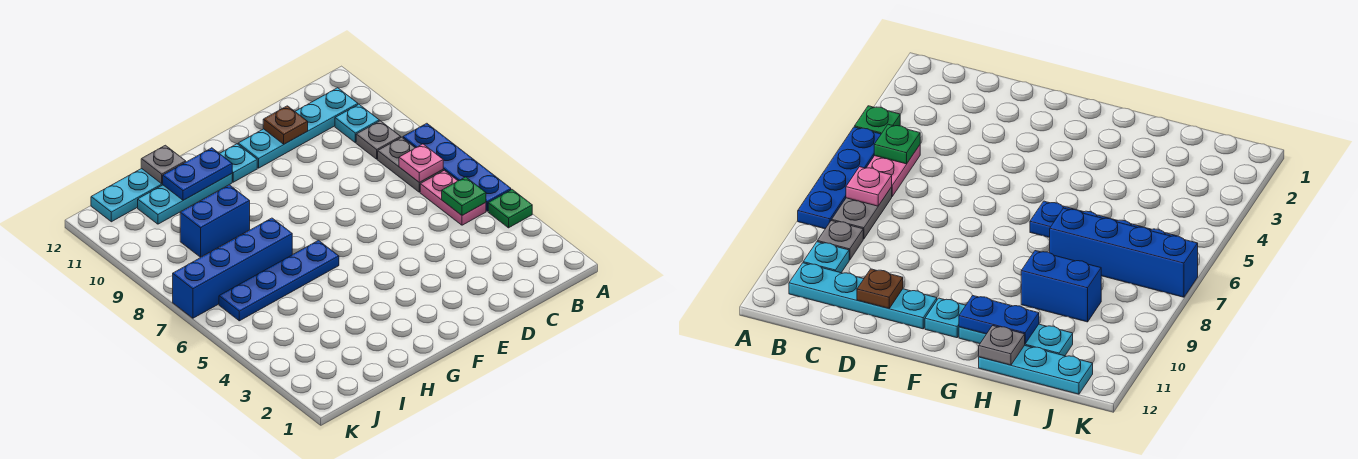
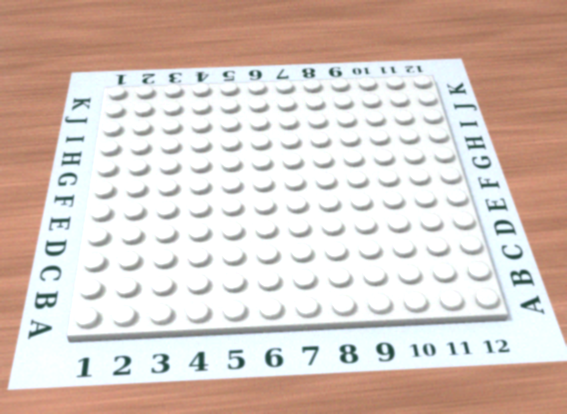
none -> green 1x1 plate [488,190,532,228]
none -> blue 1x4 plate [403,123,511,211]
none -> pink 1x2 plate [420,170,486,225]

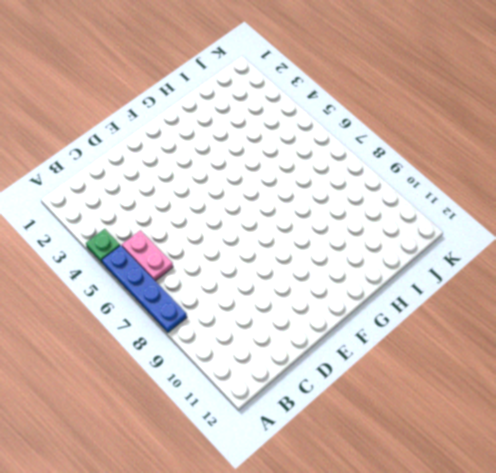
none -> grey 1x2 plate [378,137,443,192]
none -> grey 1x1 plate [356,121,401,159]
none -> cyan 1x1 plate [335,104,379,143]

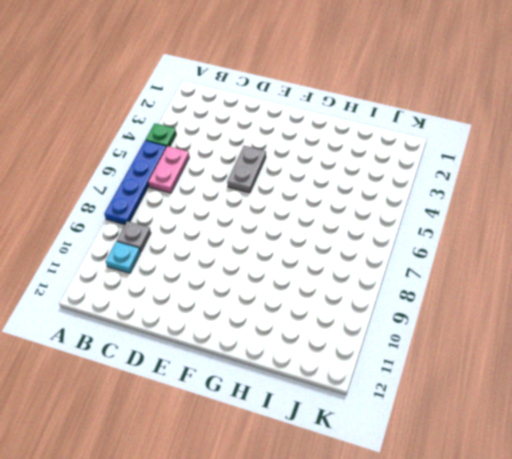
grey 1x2 plate [227,146,266,193] -> grey 1x2 plate moved to [378,137,443,192]
none -> cyan 1x4 plate [238,88,358,168]
none -> cyan 1x1 plate [219,144,257,182]
none -> blue 1x4 plate [219,240,339,321]

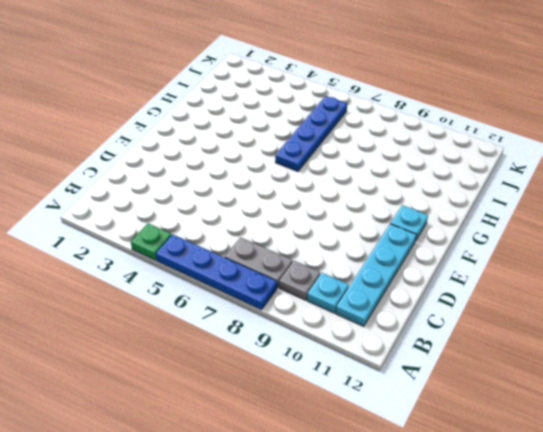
none -> pink 1x2 plate [420,170,486,225]
none -> cyan 1x3 plate [138,174,232,224]
none -> blue 1x4 brick [173,218,292,318]

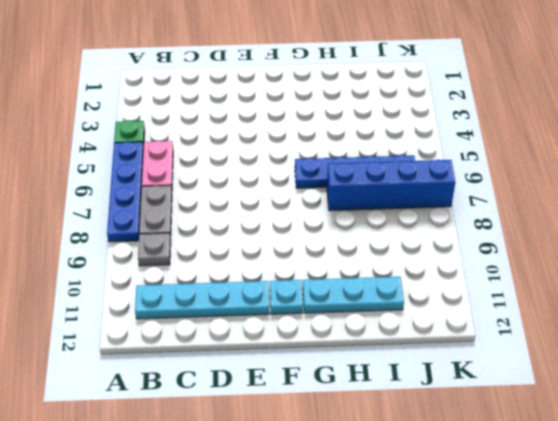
none -> cyan 1x1 plate [335,104,379,143]
none -> blue 1x2 brick [180,185,250,257]
none -> cyan 1x3 plate [91,168,163,222]

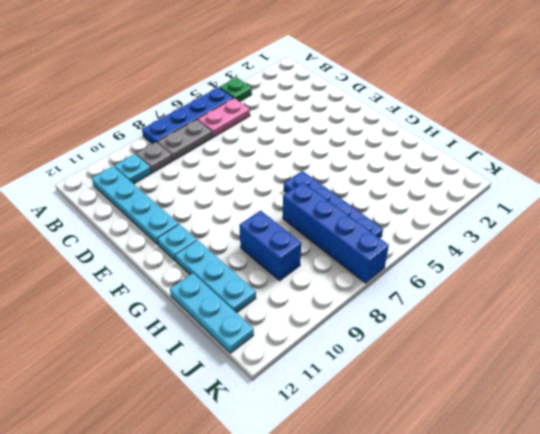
none -> green 1x1 plate [442,177,486,215]
none -> pink 1x1 plate [399,144,443,182]
none -> brown 1x1 plate [263,106,308,144]

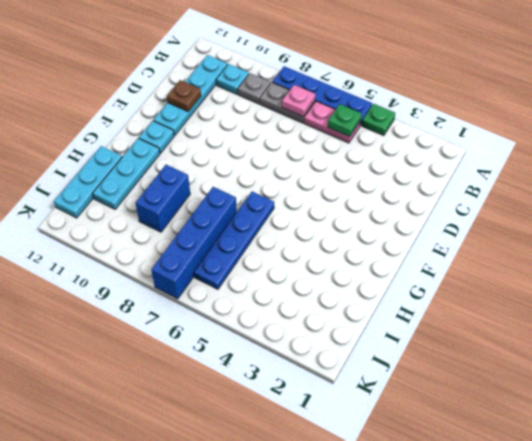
none -> blue 1x2 plate [163,148,232,200]
none -> grey 1x1 plate [141,145,186,184]

